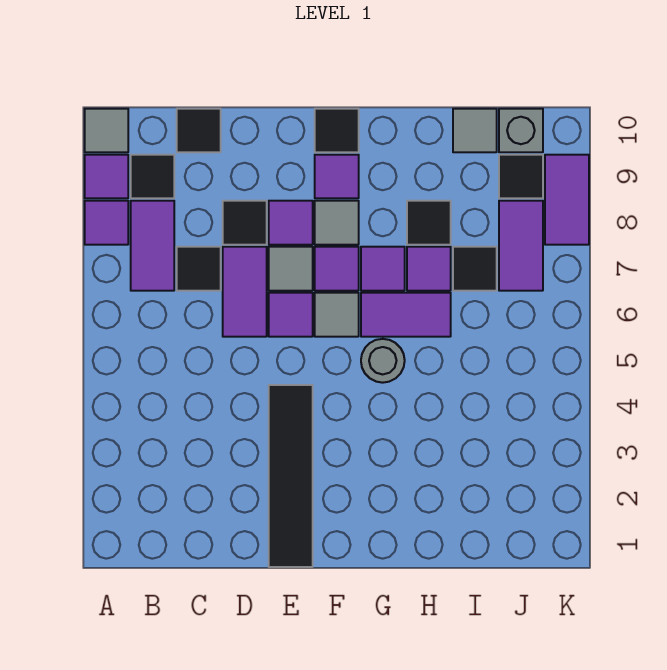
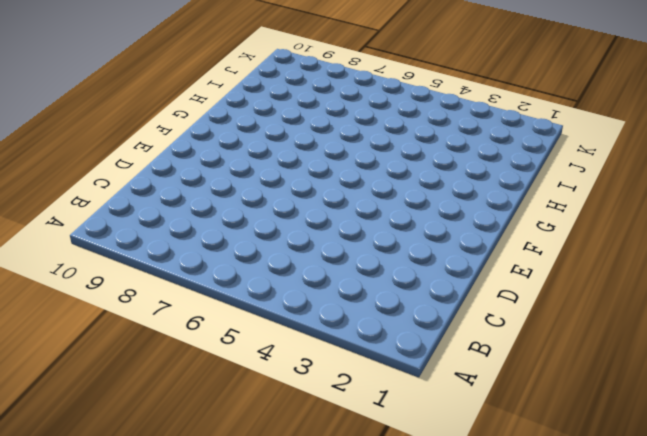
none -> purple 1x1 tile [85,201,128,245]
none -> purple 1x1 tile [85,155,128,198]
none -> grey 1x1 tile [85,109,128,152]

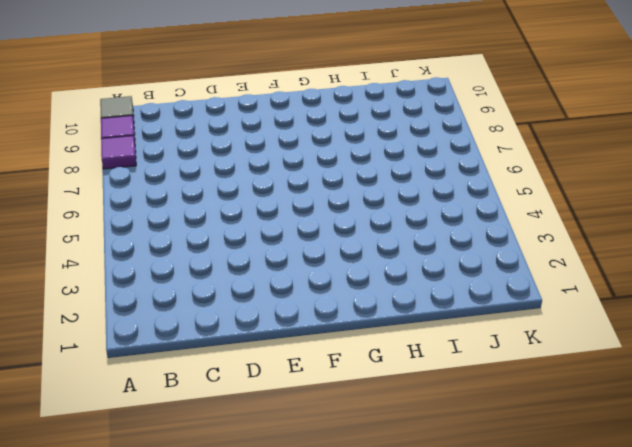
none -> purple 1x2 tile [131,201,174,291]
none -> black 1x1 tile [131,155,174,198]
none -> black 1x1 tile [177,247,221,291]

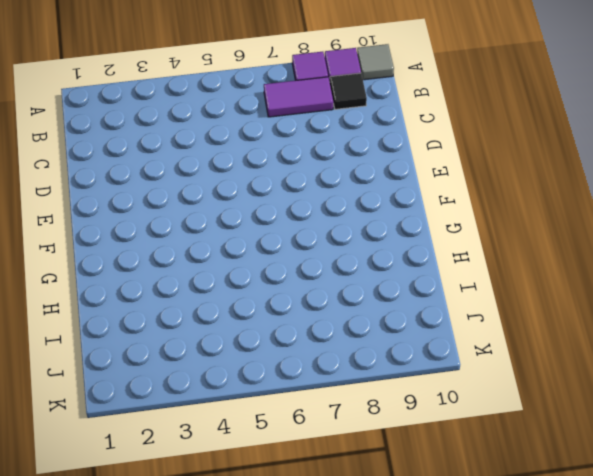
none -> black 1x1 tile [177,247,221,291]
none -> black 1x1 tile [177,109,221,152]
none -> purple 1x2 tile [223,247,267,337]

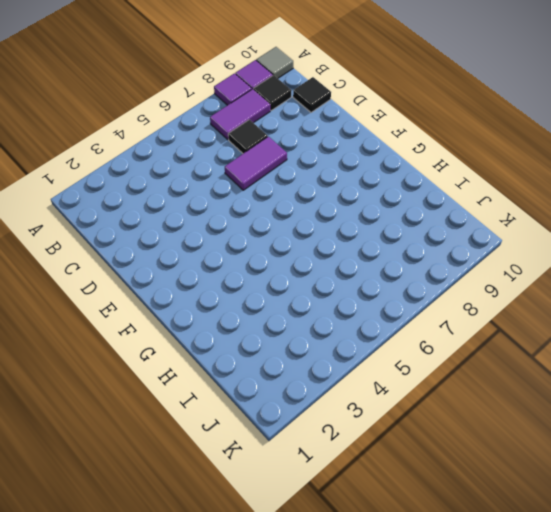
none -> black 1x1 tile [223,201,267,245]
none -> black 1x4 tile [269,385,313,567]
none -> purple 1x1 tile [269,293,313,337]

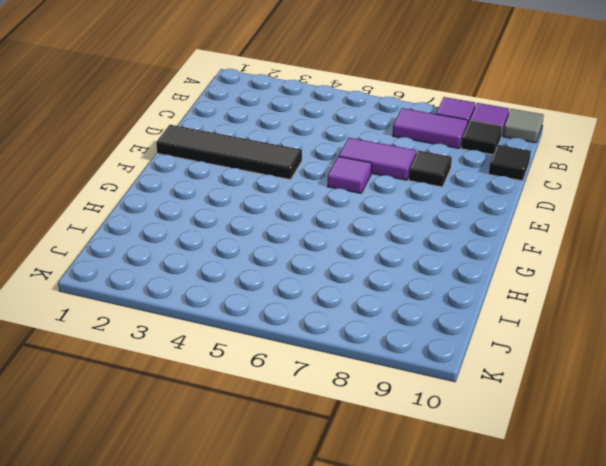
none -> black 1x1 tile [177,247,221,291]
none -> grey 1x1 tile [269,247,313,291]
none -> purple 1x1 tile [269,201,313,245]

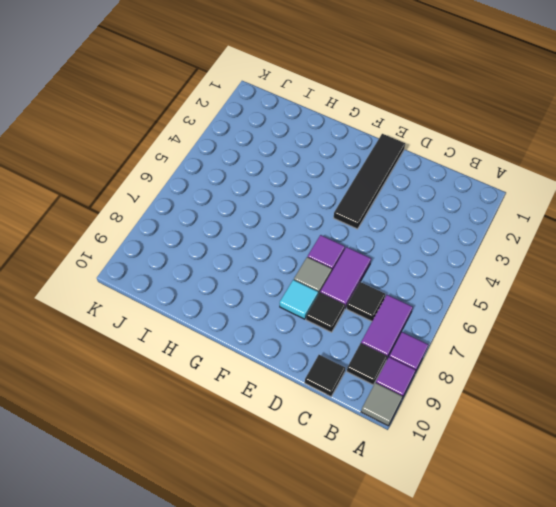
cyan 1x1 tile [280,280,318,319] -> purple 1x1 tile [269,201,313,245]
none -> grey 1x1 tile [315,293,359,337]
none -> purple 1x1 tile [315,247,359,291]
none -> grey 1x1 tile [315,201,359,245]

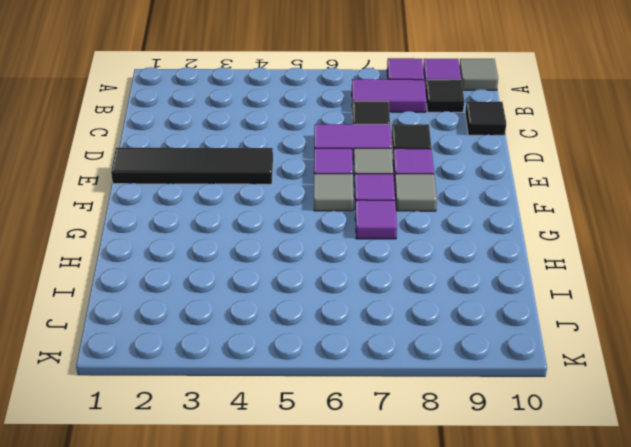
none -> purple 1x1 tile [315,155,359,198]
none -> black 1x1 tile [315,109,359,152]
none -> grey 1x1 round brick [361,339,405,383]

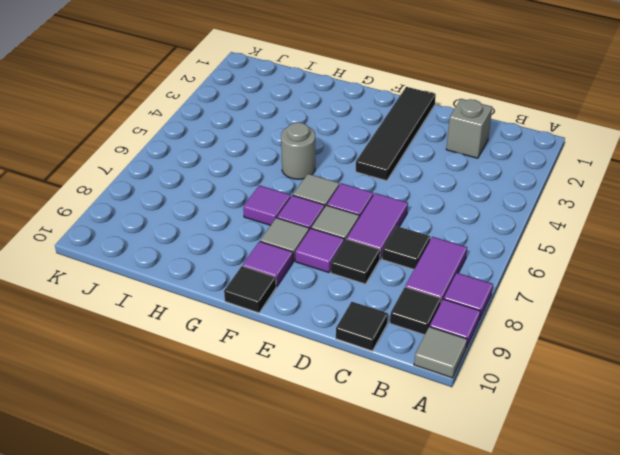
grey 1x1 brick [446,99,492,158] -> grey 1x1 brick moved to [499,109,543,152]
none -> purple 1x2 tile [361,293,451,337]
none -> purple 1x1 tile [407,247,451,291]
none -> black 1x1 tile [407,201,451,245]

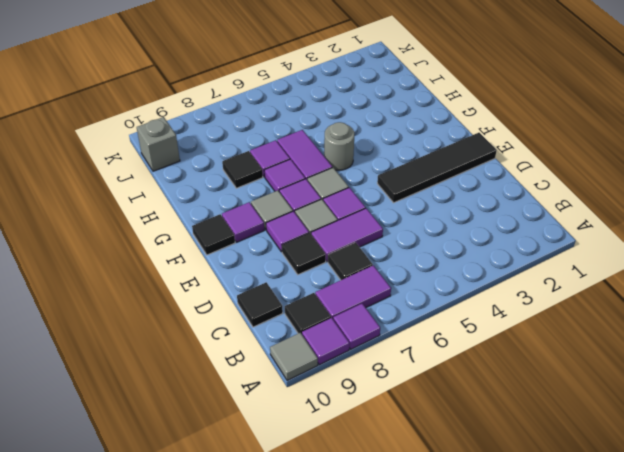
none -> black 1x1 tile [453,247,497,291]
none -> grey 1x1 tile [453,109,497,152]
none -> purple 1x2 tile [499,201,543,291]

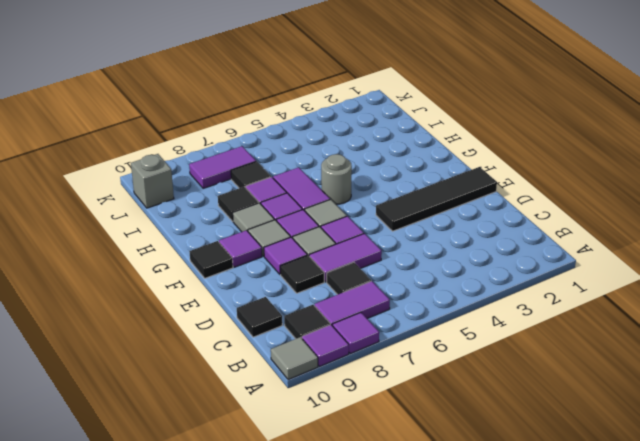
grey 1x1 tile [233,203,274,232] -> grey 1x1 tile moved to [453,109,497,152]
none -> black 1x1 tile [499,155,543,198]
none -> purple 1x2 tile [545,155,589,245]

